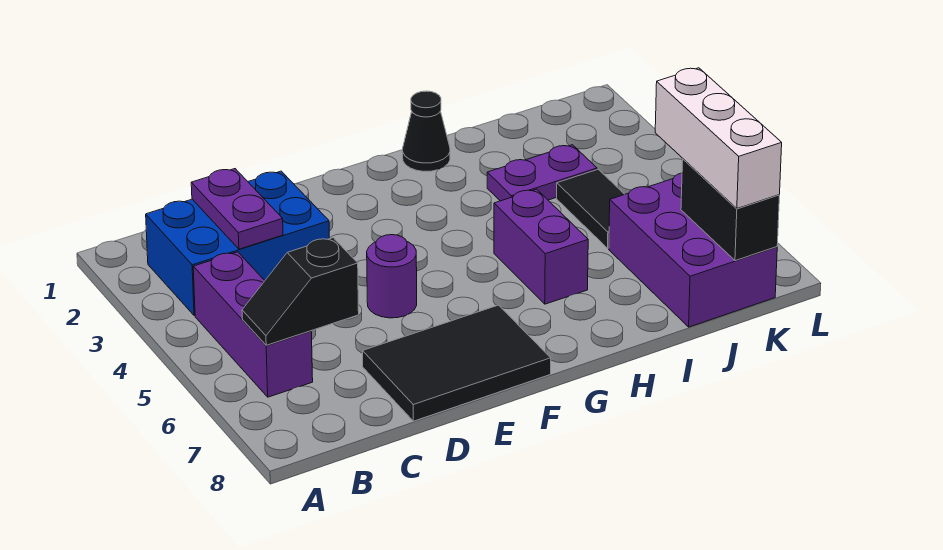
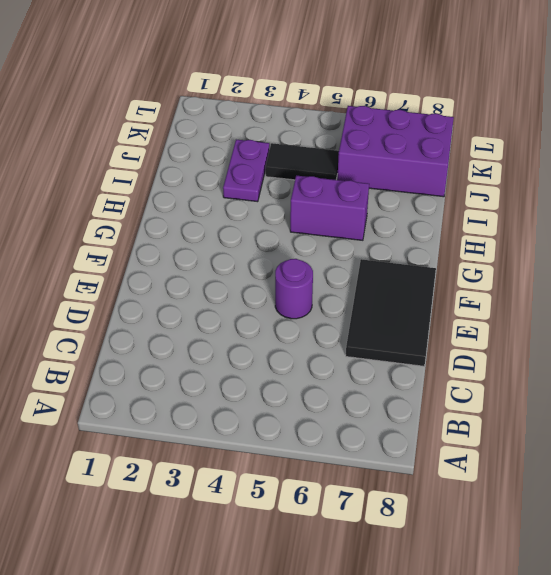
none -> blue 2x3 brick [146,171,329,316]
none -> purple 1x3 brick [193,252,313,397]
none -> black 1x1 cone [403,91,450,171]

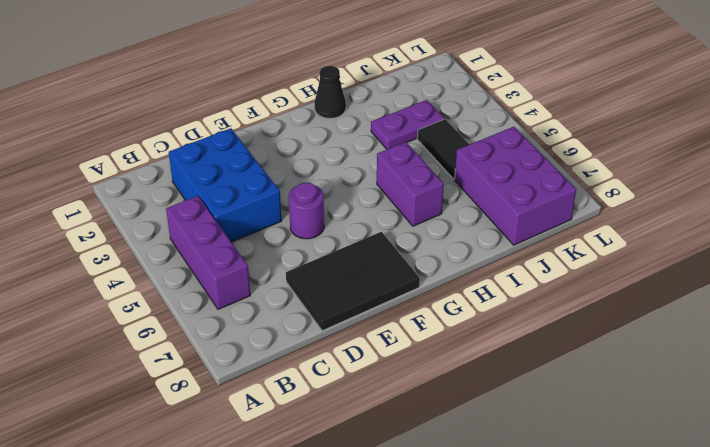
blue 2x3 brick [169,128,282,242] -> blue 2x3 brick turned to [146,171,329,316]
none -> black 1x2 slope [242,238,359,345]
none -> purple 1x2 plate [191,169,283,249]
none -> black 1x2 brick [681,159,780,261]

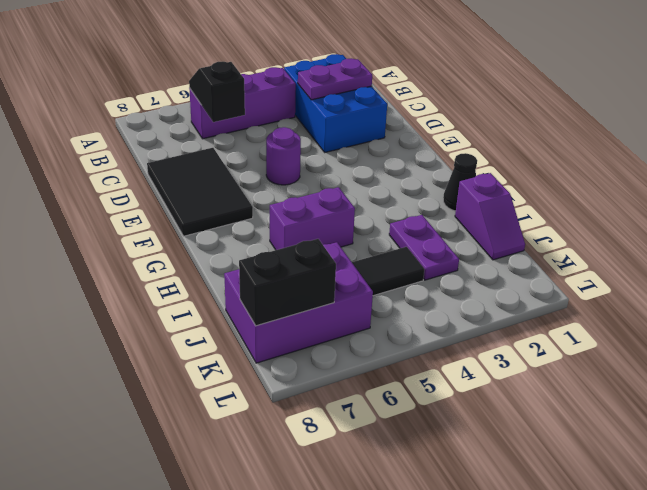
purple 1x2 slope [455,173,525,260] -> none
none -> white 1x3 brick [655,68,782,208]

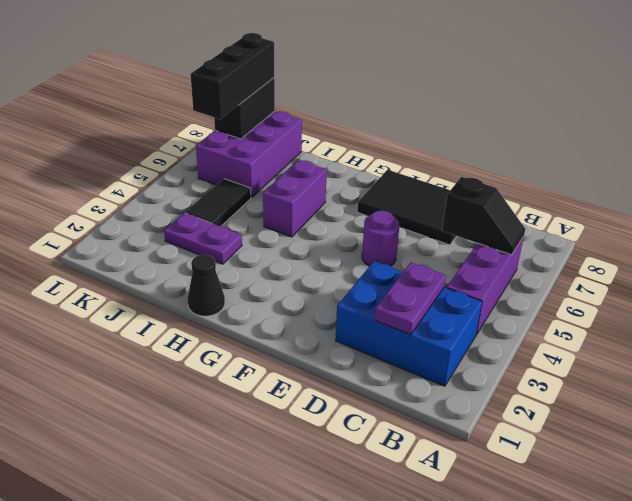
black 1x3 brick [190,33,274,119] -> white 1x3 brick [655,68,782,208]

